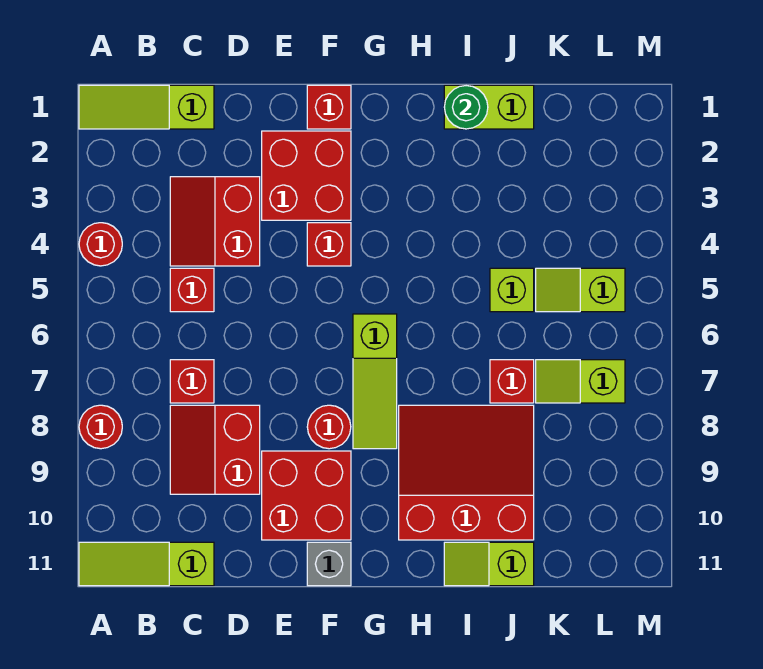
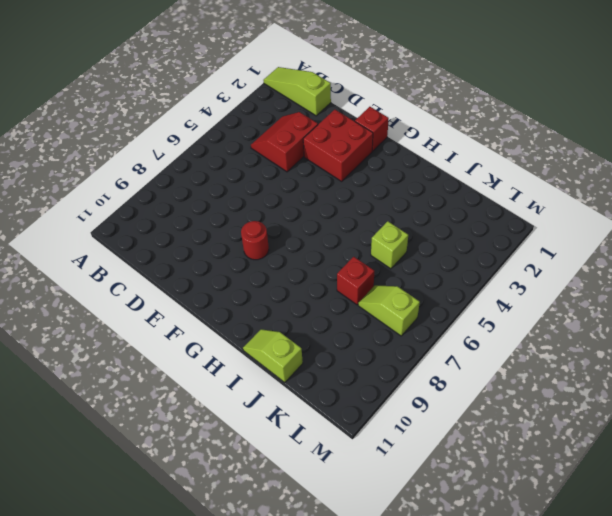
none -> red 1x1 round brick [79,223,122,266]
none -> red 1x1 round brick [79,405,122,449]
none -> lime 1x3 slope [79,542,214,586]

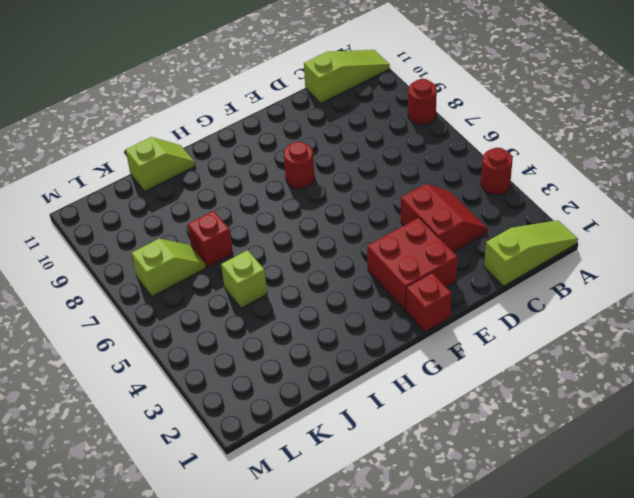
none -> red 1x1 brick [170,268,214,312]
none -> red 1x1 brick [170,360,214,403]
none -> red 2x2 slope [170,405,260,494]

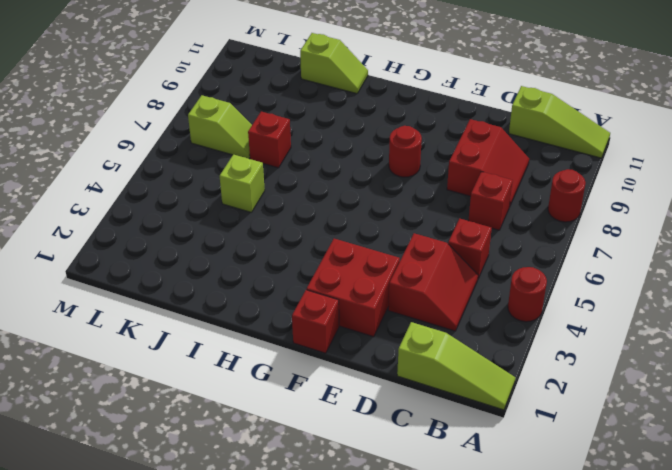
none -> red 2x2 brick [262,451,351,540]
none -> red 1x1 brick [307,223,351,266]
none -> grey 1x1 brick [307,542,351,586]

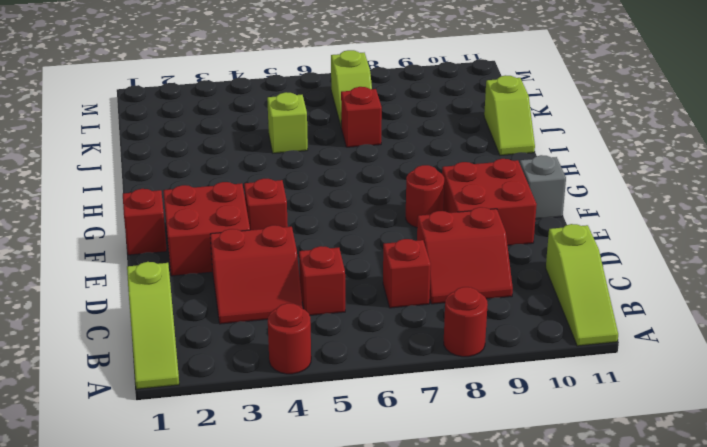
none -> lime 1x3 slope [353,314,397,449]
none -> red 3x3 slope [399,405,534,540]
none -> lime 1x2 brick [444,85,534,129]

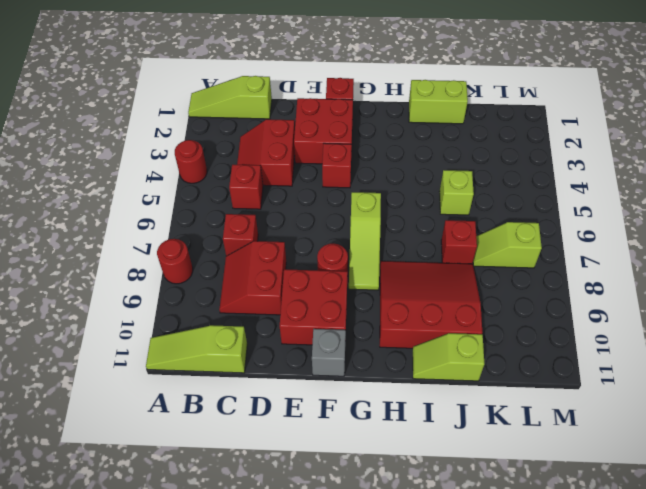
none -> lime 1x2 slope [536,268,625,312]
none -> green 1x1 round brick [444,85,488,129]

